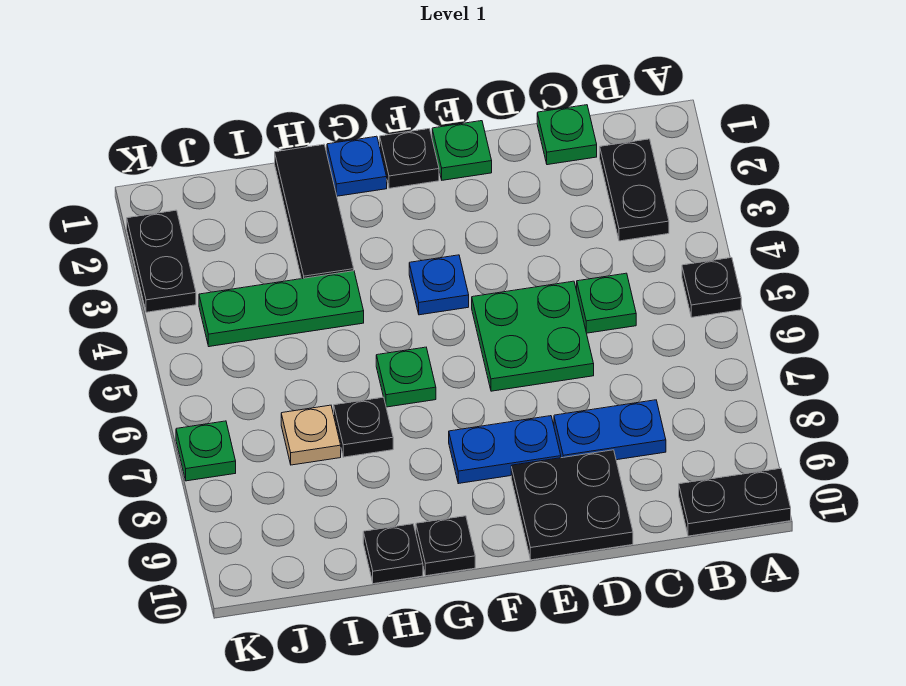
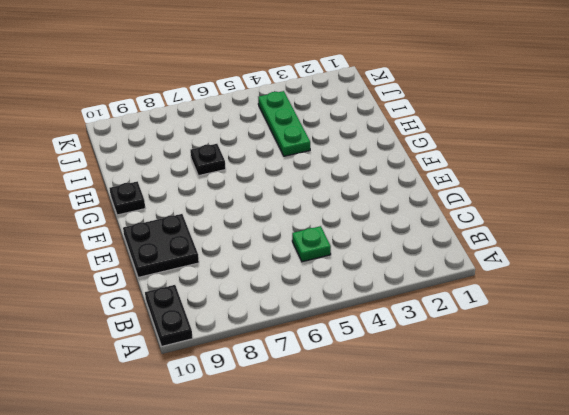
none -> black 1x1 plate [682,258,741,317]
none -> black 1x2 plate [600,139,669,241]
none -> green 1x1 plate [537,105,597,165]

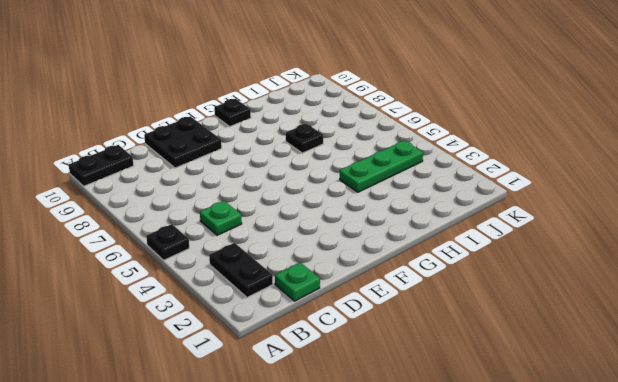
none -> blue 1x2 plate [554,400,666,460]
none -> green 2x2 plate [472,281,594,391]
none -> green 1x1 plate [432,121,492,180]

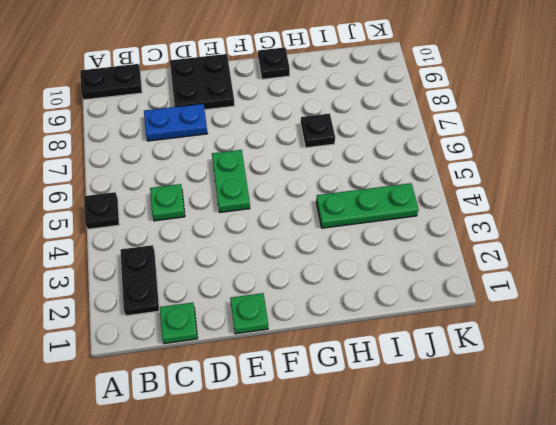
green 1x2 plate [212,150,250,212] -> green 2x2 plate [472,281,594,391]
none -> blue 1x2 plate [449,416,561,484]
none -> black 1x1 plate [380,129,439,188]
none -> blue 1x1 plate [409,255,469,315]

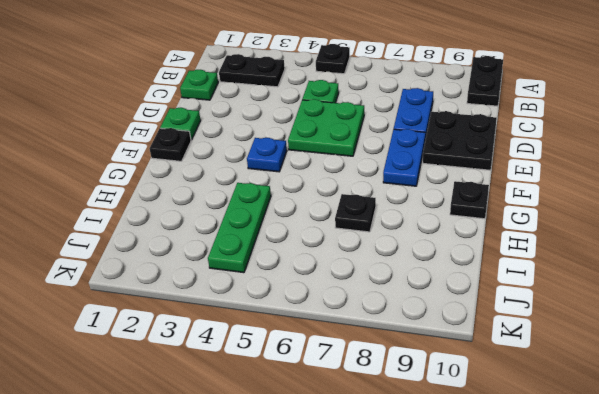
none -> blue 1x1 plate [327,136,387,196]
none -> green 1x1 plate [376,347,436,407]
none -> black 1x3 tile [275,144,354,279]

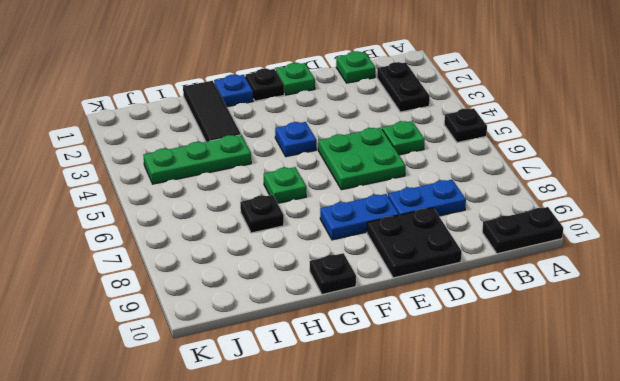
none -> black 1x1 plate [363,524,423,584]
none -> tan 1x1 plate [281,405,341,465]
none -> black 1x2 plate [127,210,196,312]

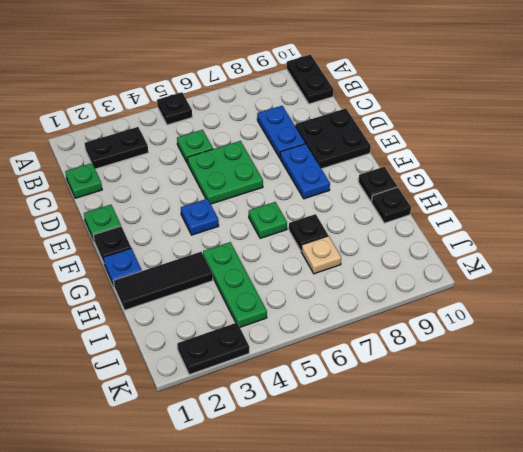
none -> green 1x1 plate [176,421,236,481]

